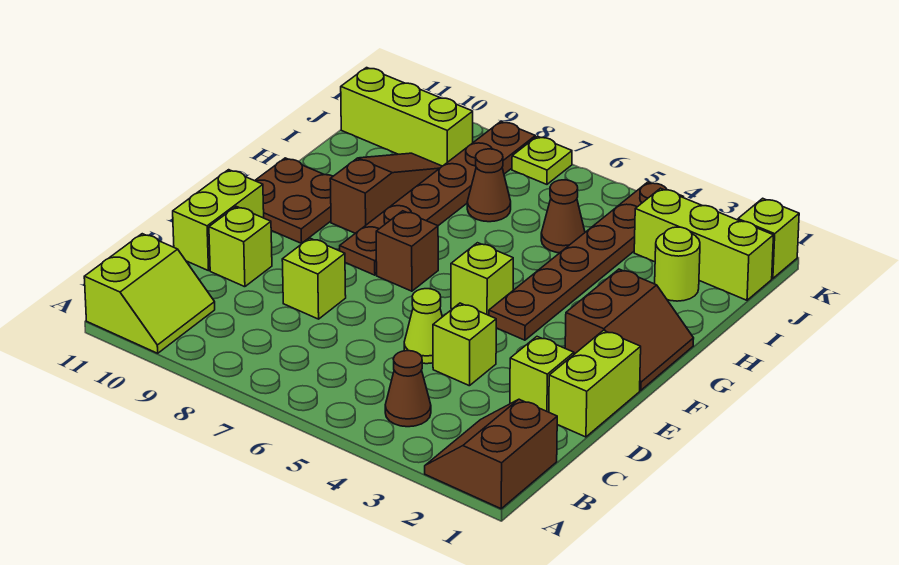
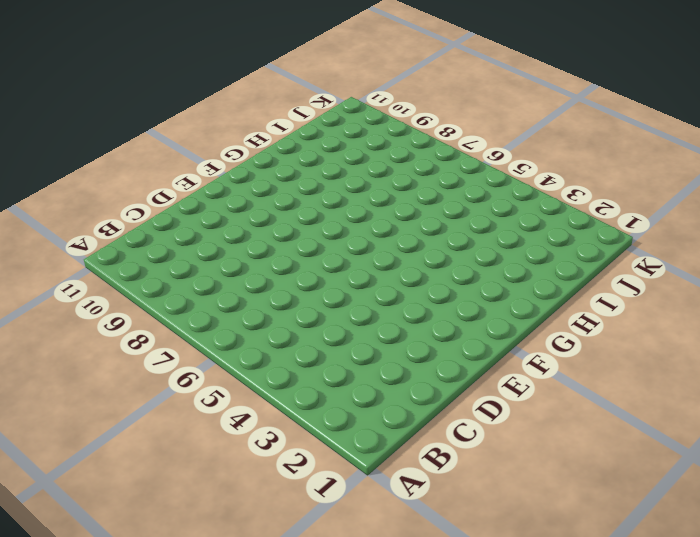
none -> brown 2x2 slope [425,399,557,509]
none -> lime 2x2 slope [84,234,215,353]
none -> brown 1x1 cone [385,351,431,427]

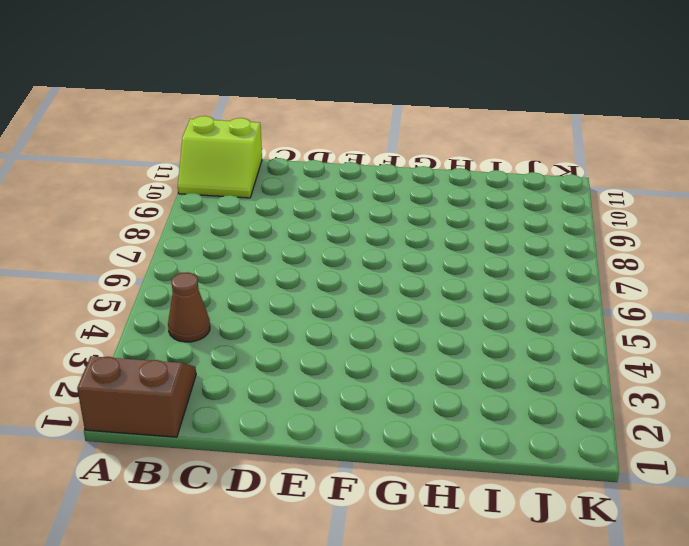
none -> lime 1x2 brick [549,330,641,437]
none -> lime 1x1 brick [510,337,574,412]
none -> lime 1x1 brick [433,303,496,386]

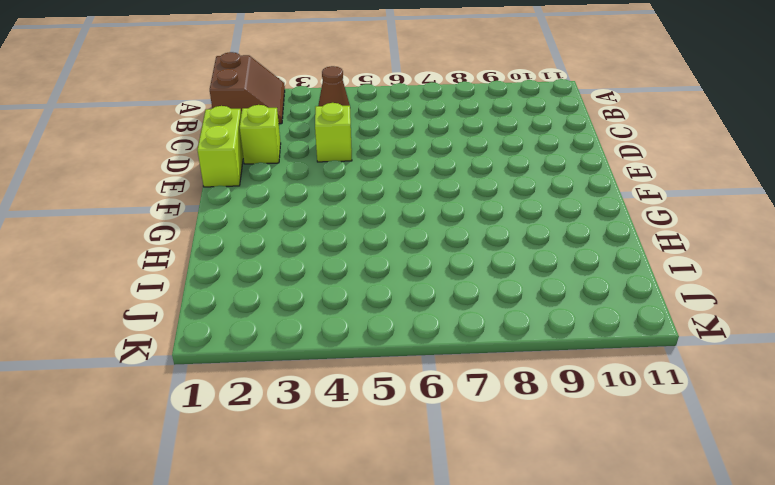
none -> lime 2x2 slope [84,234,215,353]
none -> lime 1x1 cone [404,289,442,364]
none -> lime 1x1 brick [282,238,346,319]

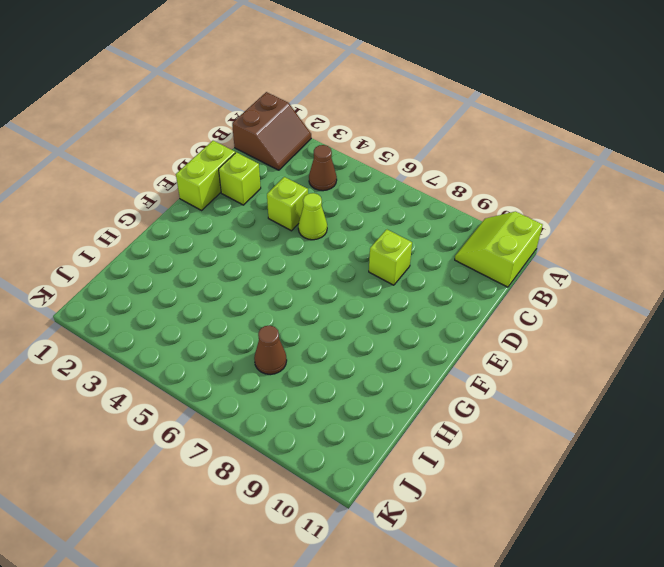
none -> lime 1x1 brick [209,206,272,287]
none -> lime 1x2 brick [173,170,264,271]
none -> brown 2x2 slope [565,269,694,390]

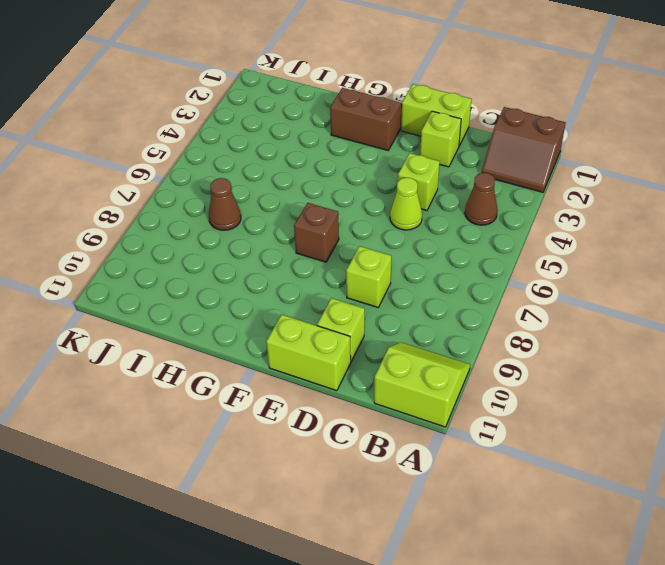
none -> brown 1x6 plate [489,182,684,340]
none -> lime 1x1 brick [451,243,513,315]
none -> brown 1x6 plate [340,122,535,275]

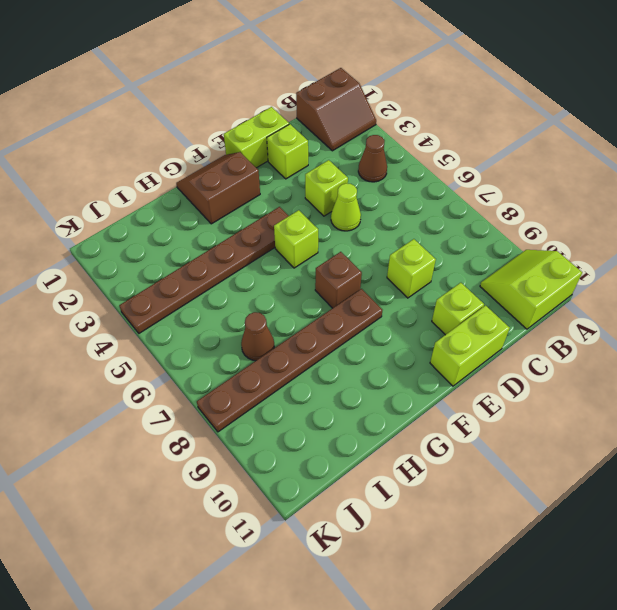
none -> brown 2x2 plate [255,158,333,243]
none -> brown 1x3 slope [330,153,442,233]
none -> lime 1x1 round brick [655,227,700,301]

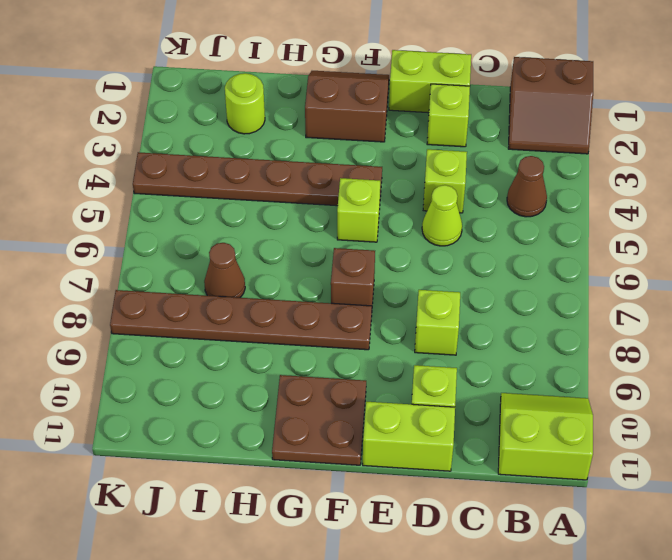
none -> brown 1x3 slope [330,153,442,233]
none -> brown 1x1 cone [541,180,585,253]
none -> lime 1x3 brick [634,188,774,300]

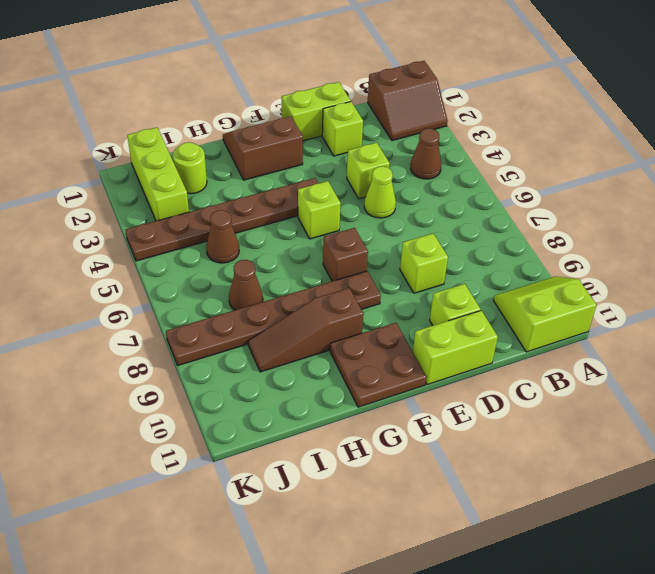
none -> lime 1x3 brick [341,68,473,166]
none -> lime 1x1 brick [738,198,799,278]
none -> lime 1x1 plate [512,136,572,184]

